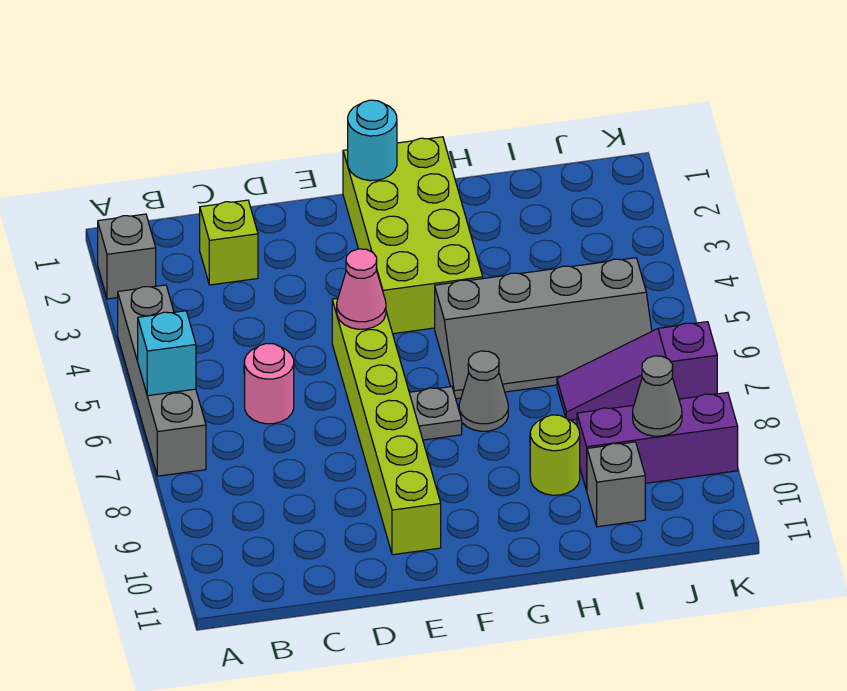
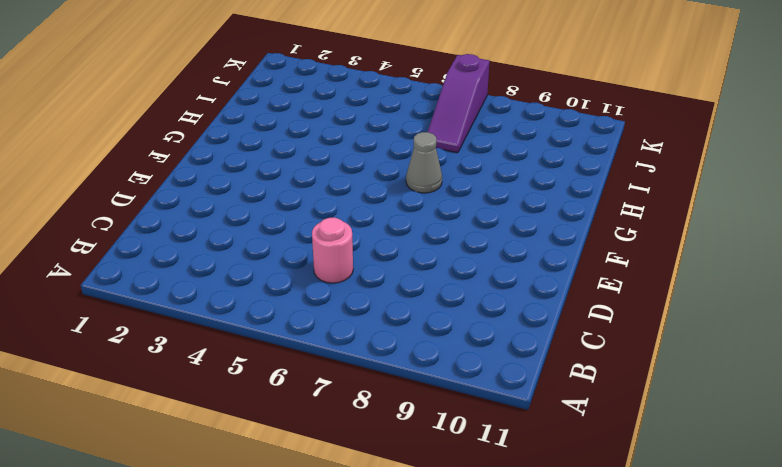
none -> grey 1x1 brick [98,214,156,299]
none -> grey 1x4 brick [118,285,206,476]
none -> lime 1x1 brick [200,200,258,285]

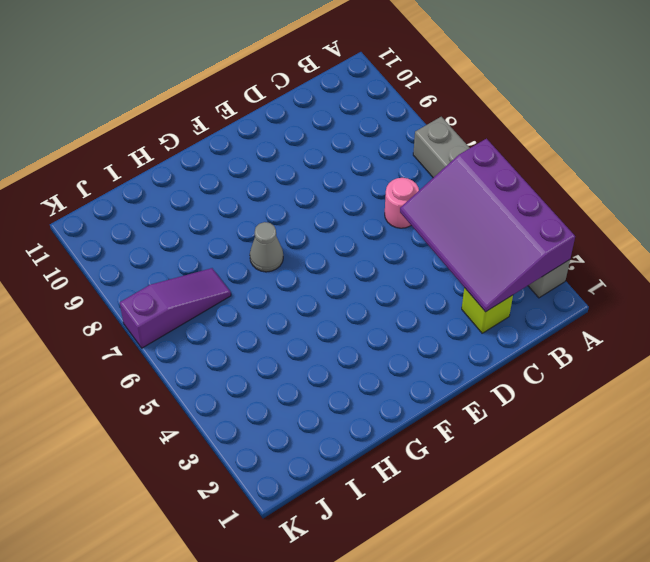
purple 3x4 slope [400,139,575,312] -> none
none -> lime 1x6 brick [332,298,441,555]
none -> lime 2x4 brick [343,137,483,334]
none -> grey 1x1 plate [409,387,462,440]

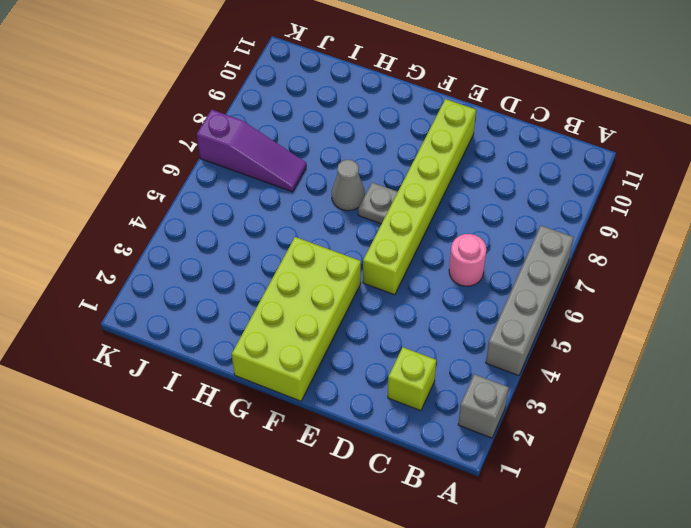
none -> grey 2x4 slope [435,258,652,399]
none -> lime 1x1 round brick [530,415,580,495]
none -> purple 1x3 brick [577,393,738,491]

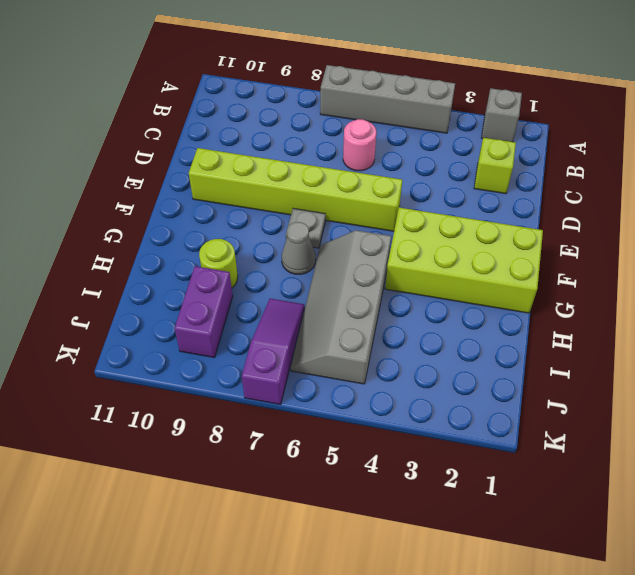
purple 1x2 brick [175,266,233,358] -> purple 1x3 brick [577,393,738,491]
none -> grey 1x1 brick [587,442,645,527]
none -> cyan 1x1 brick [138,311,196,396]
none -> pink 1x1 cone [337,249,386,329]

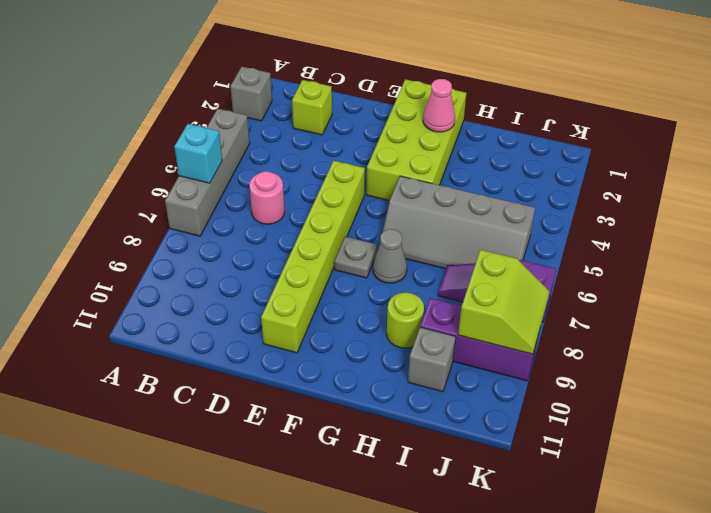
pink 1x1 cone [423,79,455,132] -> pink 1x1 cone moved to [337,249,386,329]
lime 2x2 slope [458,250,550,354] -> grey 1x1 cone [633,356,682,436]
none -> cyan 1x1 round brick [348,100,397,181]

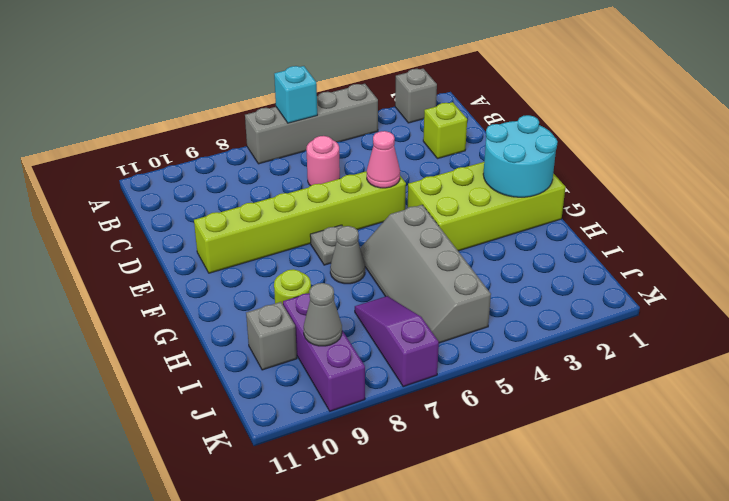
cyan 2x2 round brick [483,115,558,197] -> cyan 1x1 round brick [348,100,397,181]

